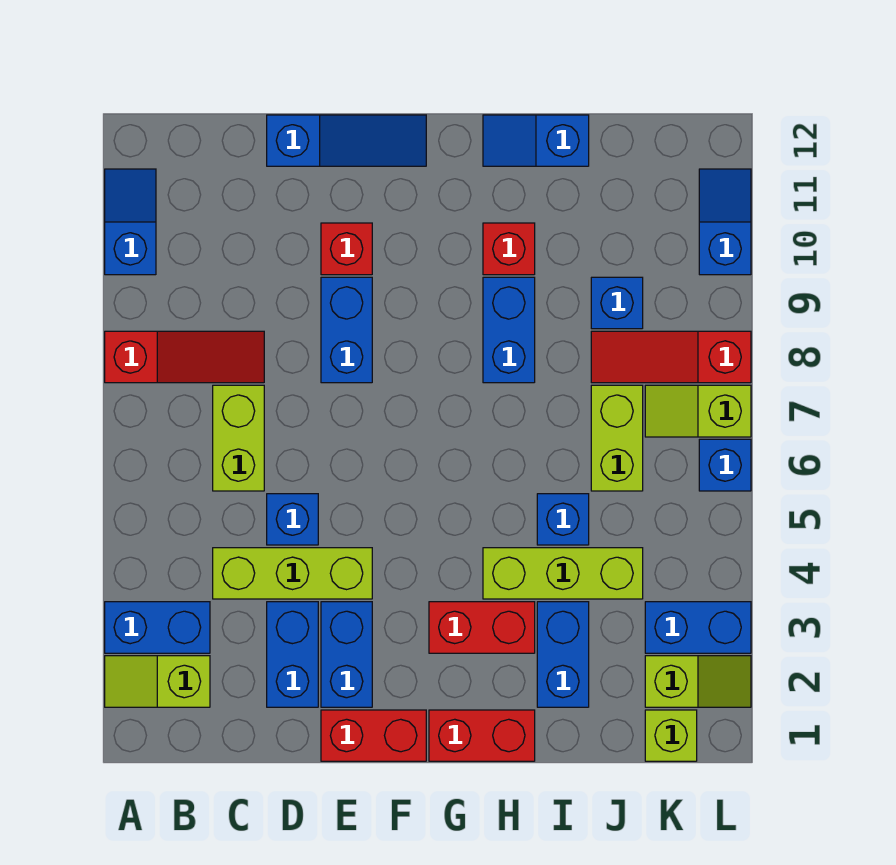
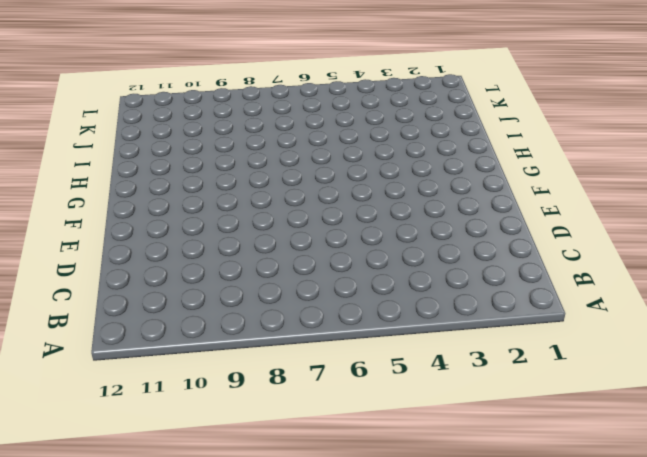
none -> lime 1x2 slope [105,656,210,707]
none -> blue 1x2 brick [105,602,210,653]
none -> red 1x3 slope [105,331,264,383]
none -> blue 1x2 slope [105,169,156,275]

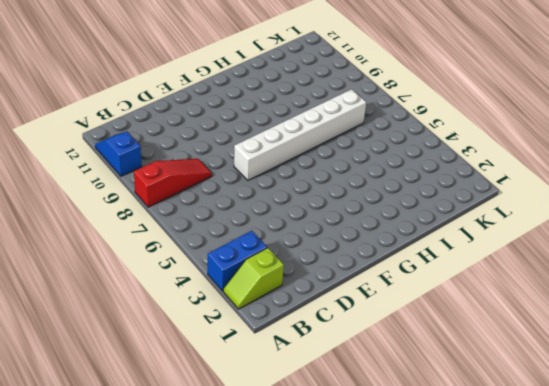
white 1x6 brick [234,89,366,180] -> lime 1x2 brick [591,385,643,491]
none -> lime 1x3 brick [213,548,372,599]
none -> lime 1x2 brick [213,385,264,491]
none -> blue 1x2 brick [267,602,318,707]
none -> blue 1x1 brick [267,494,318,545]

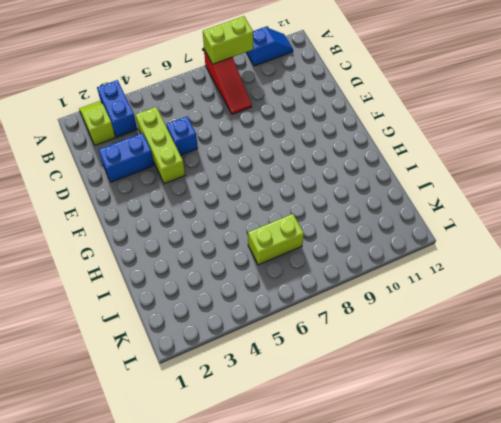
lime 1x2 brick [203,16,253,64] -> lime 1x2 brick moved to [213,385,264,491]
none -> blue 1x3 slope [267,115,426,166]
none -> red 1x2 brick [321,710,426,761]
none -> blue 1x2 brick [321,602,372,707]
none -> blue 1x2 brick [321,277,372,383]

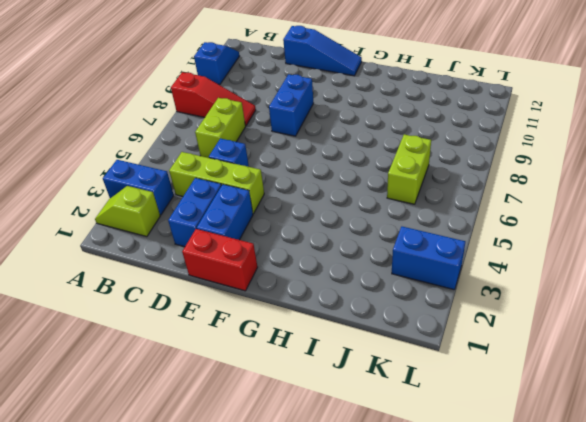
none -> red 1x1 brick [321,223,372,275]
none -> red 1x2 brick [429,710,535,761]
none -> red 1x2 brick [429,602,535,653]
none -> lime 1x3 brick [483,548,643,599]

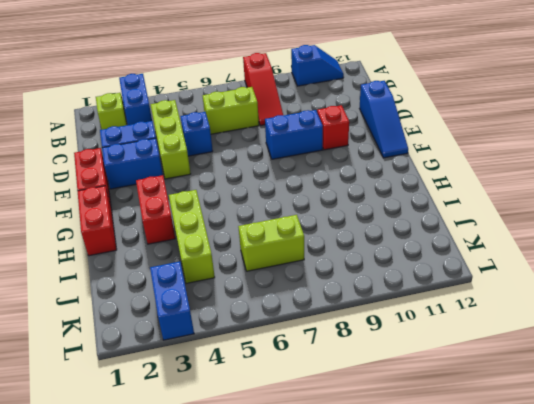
none -> blue 1x2 brick [483,277,535,383]
none -> red 1x1 brick [483,223,535,275]
none -> blue 1x2 slope [483,115,589,166]
none -> blue 1x2 brick [537,602,589,707]

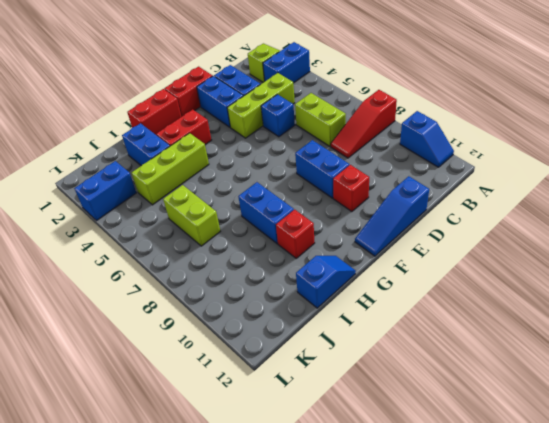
none -> blue 1x1 brick [537,494,589,545]
none -> red 1x3 slope [591,331,751,383]
none -> blue 1x1 brick [591,277,643,329]
none -> lime 1x1 brick [645,710,697,761]

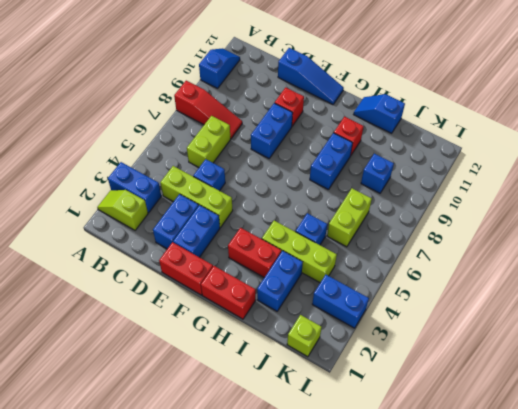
none -> red 1x3 slope [591,331,751,383]
none -> lime 1x2 slope [645,656,751,707]
none -> lime 1x2 slope [645,385,751,437]
none -> blue 1x1 brick [699,439,751,491]

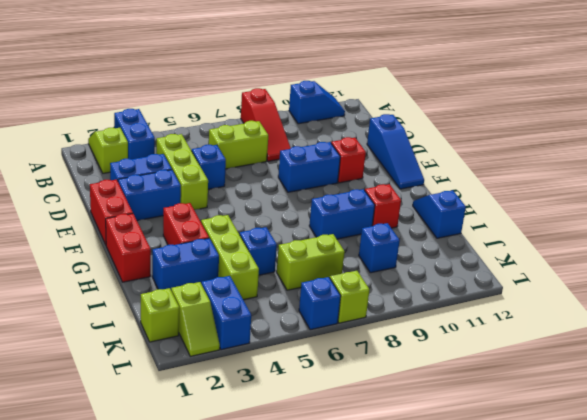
none -> red 1x3 slope [591,331,751,383]
none -> blue 1x2 slope [699,169,751,275]

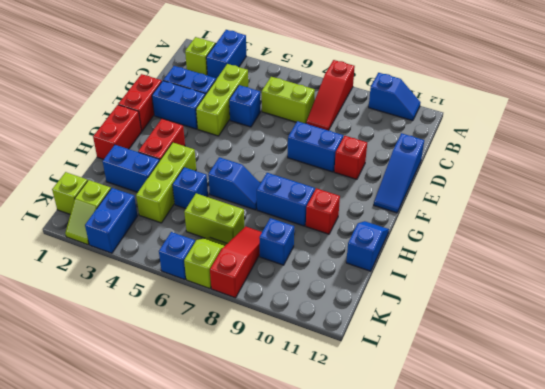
blue 1x2 slope [208,157,260,210] -> blue 1x2 slope moved to [699,169,751,275]

